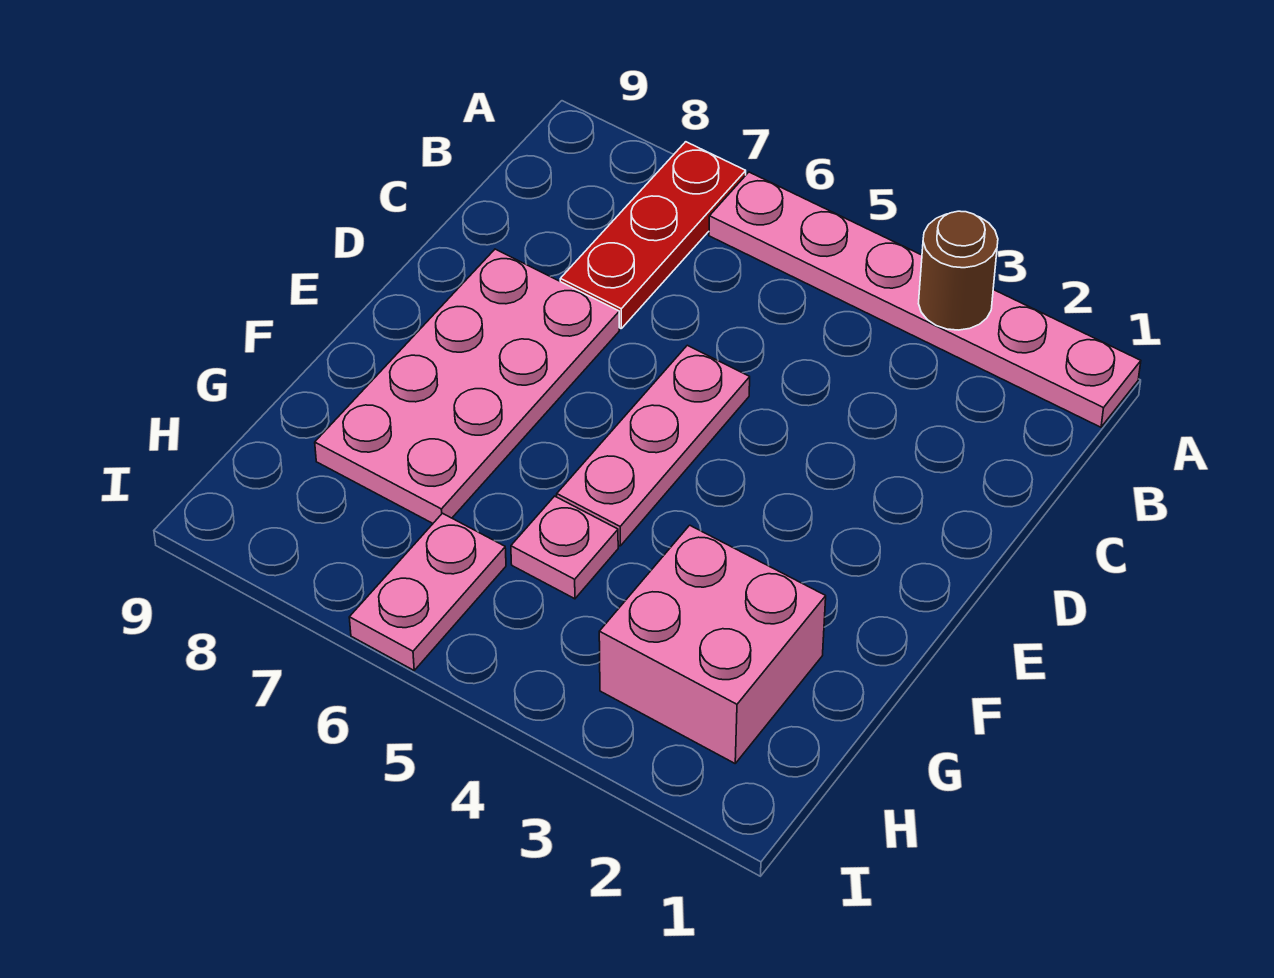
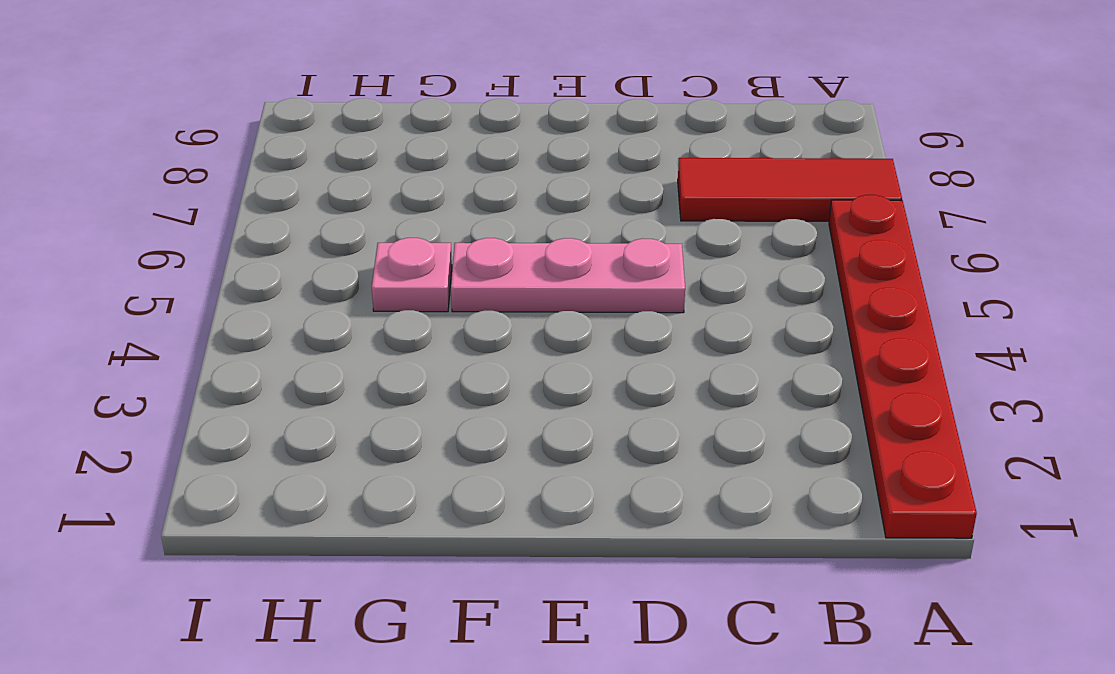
red 1x6 plate [829,195,977,538] -> pink 1x6 plate [709,172,1141,427]
red 1x3 tile [678,158,902,221] -> red 1x3 plate [560,142,746,328]
none -> pink 2x4 plate [315,249,619,523]
none -> pink 2x2 brick [599,525,826,763]

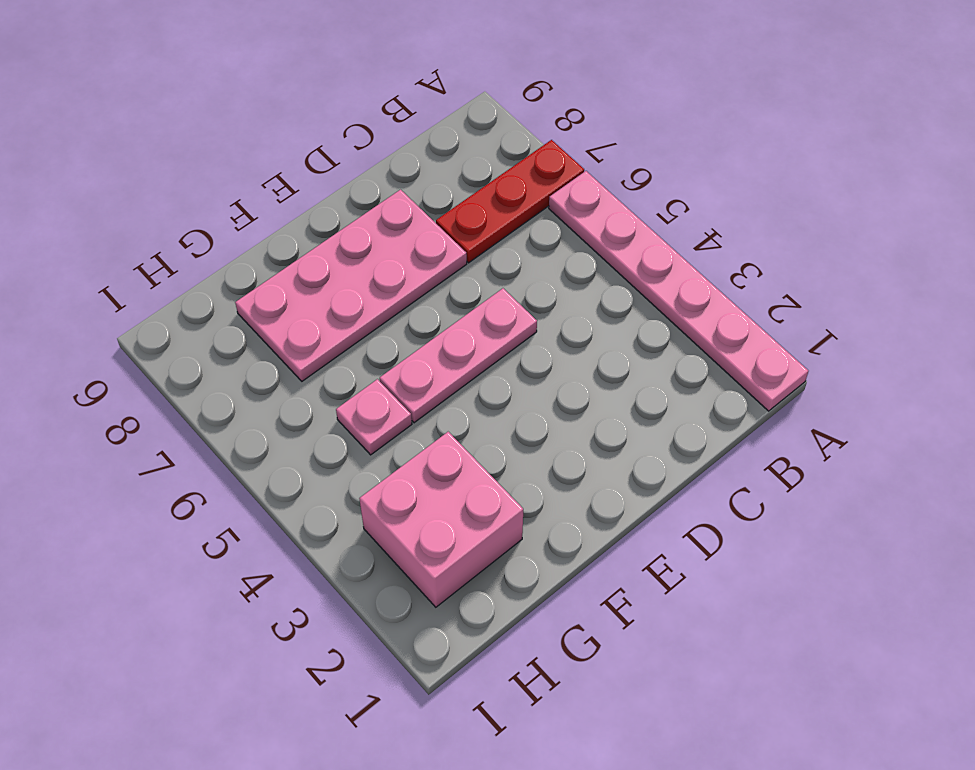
none -> pink 1x2 plate [349,513,506,670]
none -> brown 1x1 round brick [919,211,998,330]

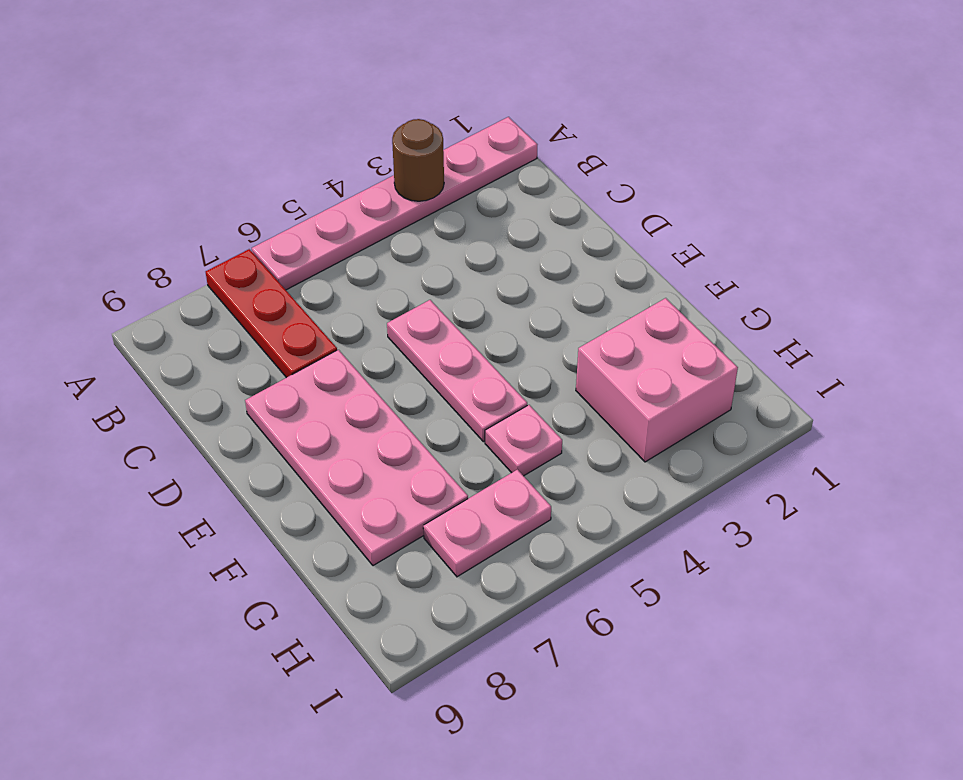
pink 1x2 plate [423,470,551,577] -> pink 1x2 plate turned to [349,513,506,670]

